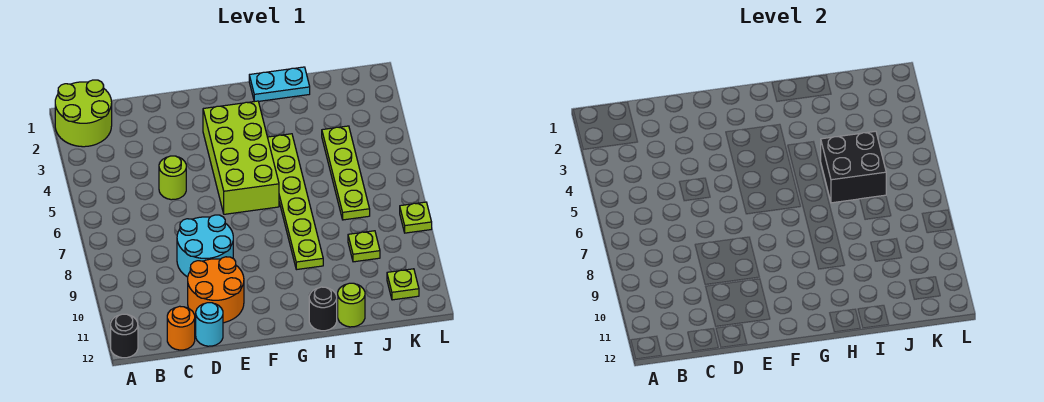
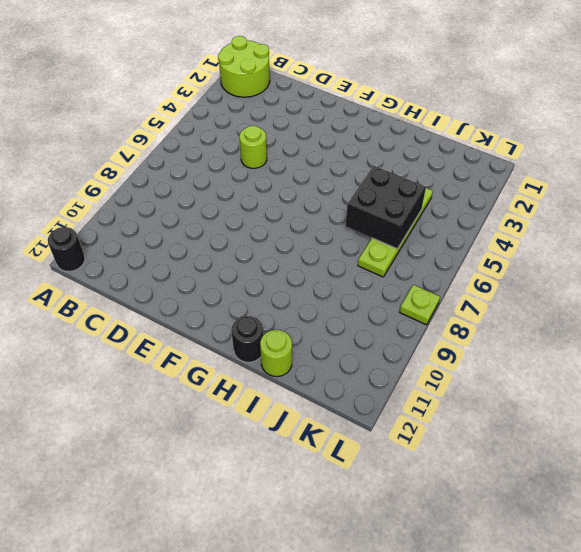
none -> orange 1x1 round brick [167,306,195,350]
none -> cyan 2x2 round brick [177,215,233,277]
none -> orange 2x2 round brick [188,257,244,323]

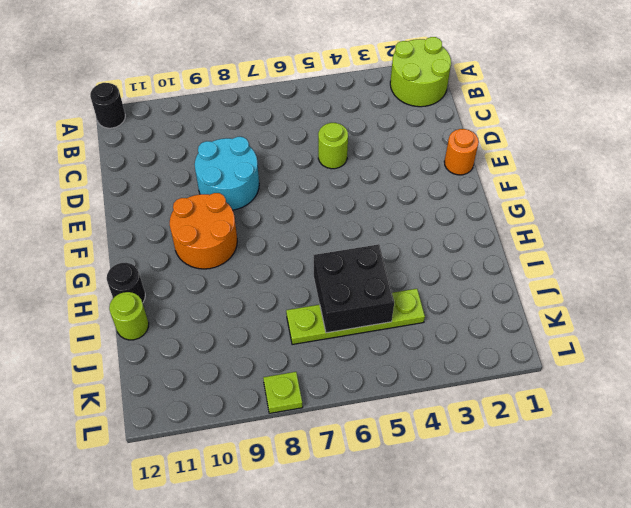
orange 1x1 round brick [444,129,479,175] -> orange 1x1 round brick moved to [167,306,195,350]
orange 2x2 round brick [170,193,237,269] -> orange 2x2 round brick moved to [188,257,244,323]
none -> cyan 1x1 round brick [196,303,223,346]
none -> lime 2x4 brick [203,101,279,214]
none -> cyan 1x2 plate [249,67,310,102]

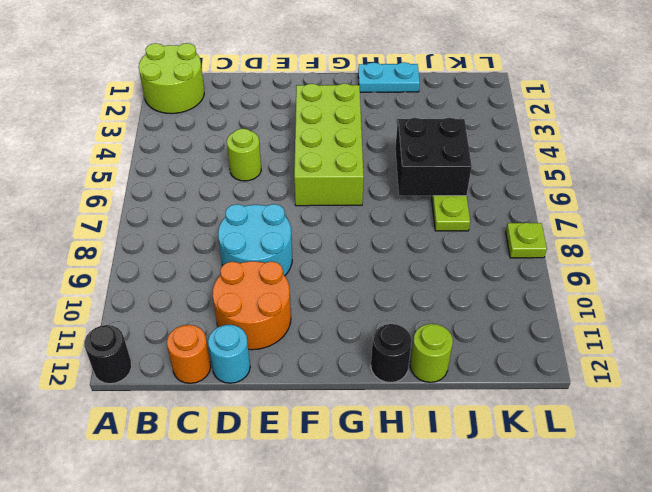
none -> lime 1x6 plate [268,134,323,270]
none -> lime 1x1 plate [348,231,380,262]
none -> lime 1x1 plate [387,269,419,300]

